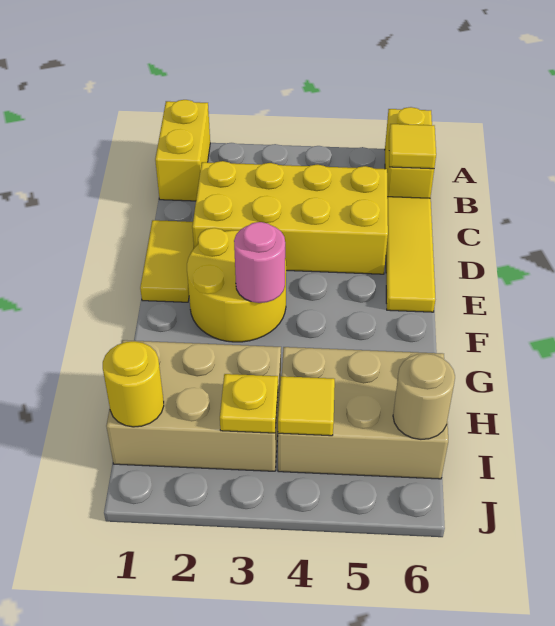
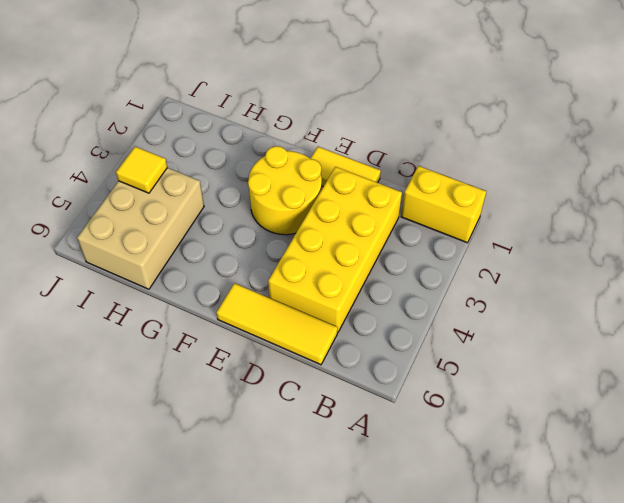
none -> yellow 1x2 brick [385,107,434,198]
none -> tan 2x3 brick [106,340,281,471]
none -> yellow 1x1 tile [389,124,436,169]

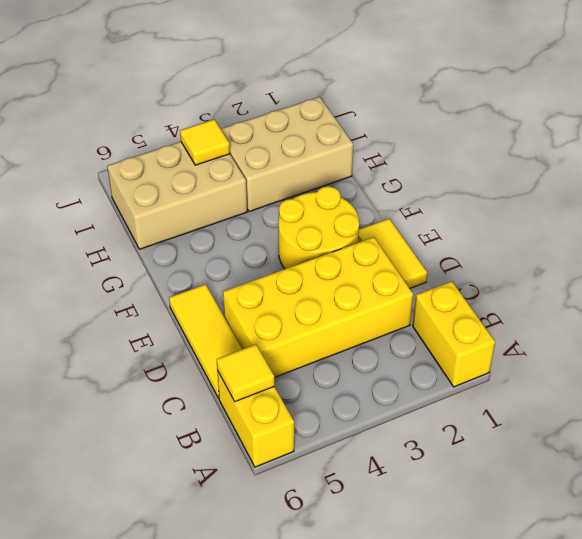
none -> pink 1x1 round brick [234,222,285,303]
none -> yellow 1x1 round brick [103,341,164,427]
none -> yellow 1x1 plate [220,374,278,433]

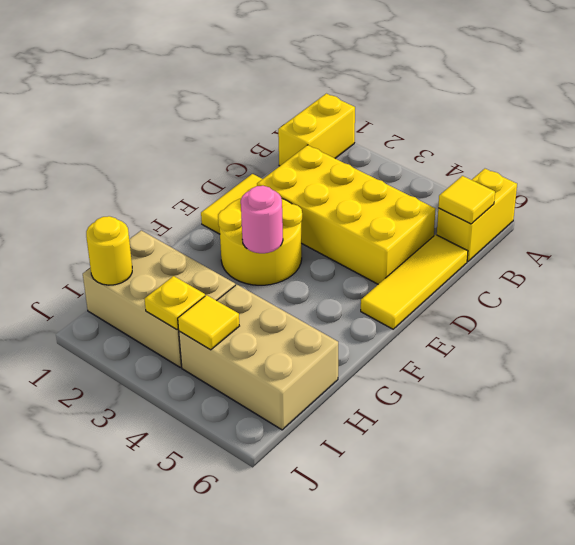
none -> tan 1x1 round brick [393,353,455,439]

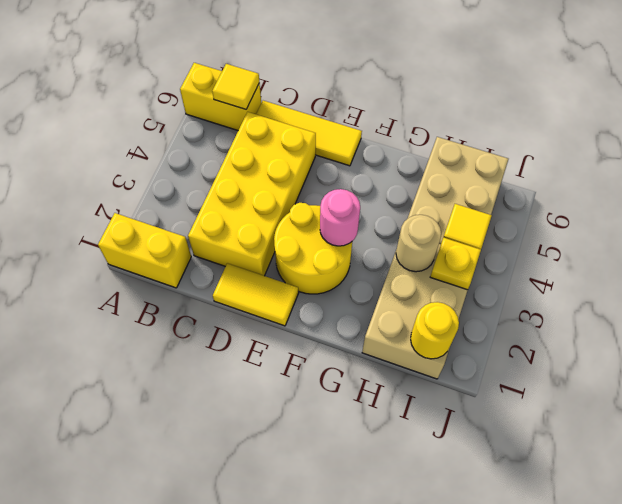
tan 1x1 round brick [396,215,441,272] -> tan 1x1 round brick moved to [393,353,455,439]

